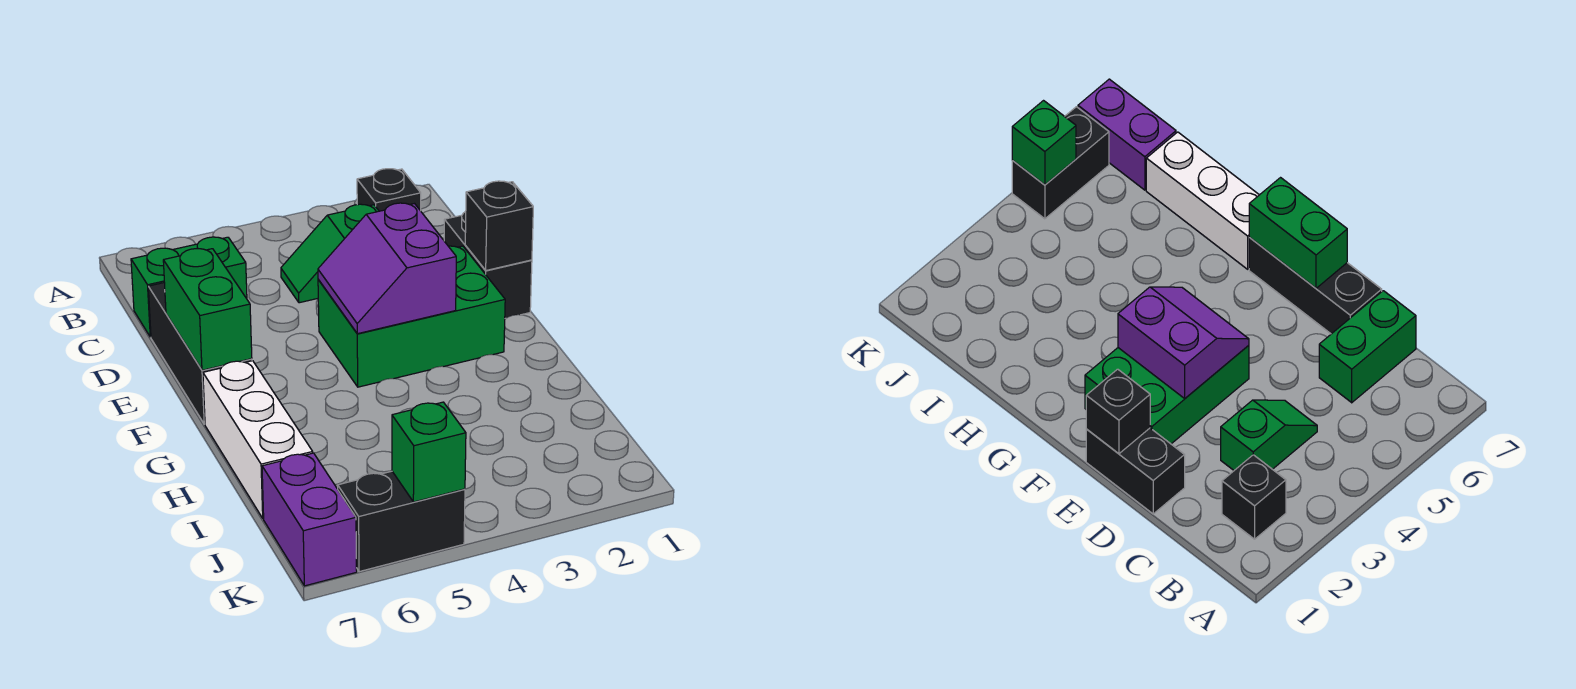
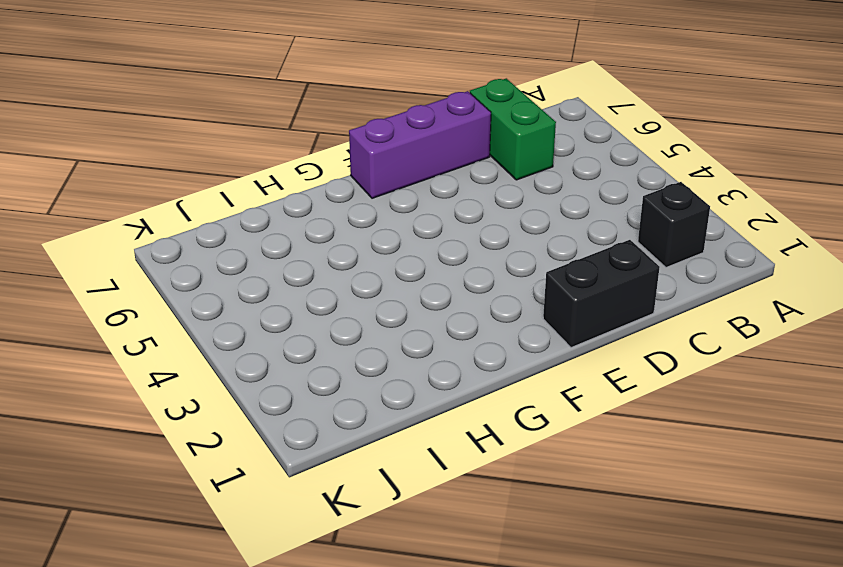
purple 1x3 brick [349,91,491,198] -> black 1x3 brick [148,283,252,424]
none -> green 1x2 slope [281,204,379,303]
none -> green 2x3 brick [318,246,505,387]
none -> white 1x3 brick [203,361,313,519]

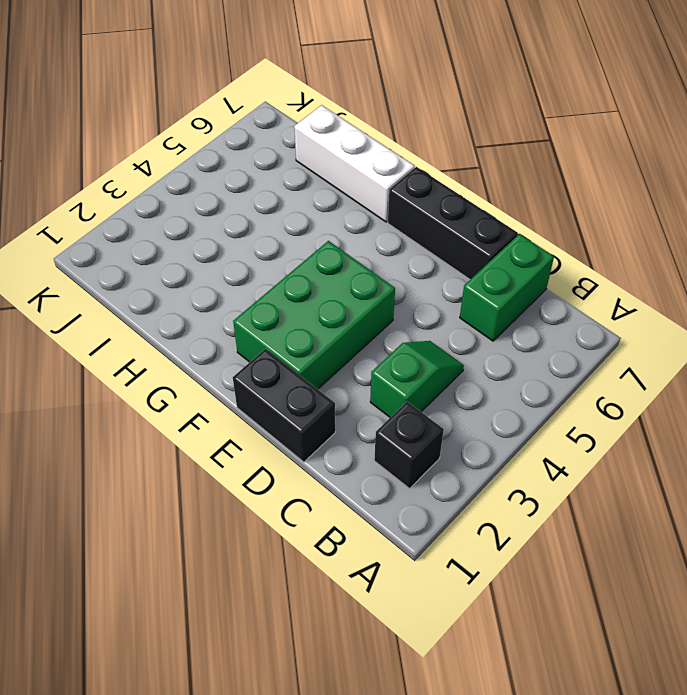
none -> purple 1x2 brick [262,453,357,586]
none -> black 1x2 brick [338,471,465,572]
none -> black 1x1 brick [465,181,533,270]

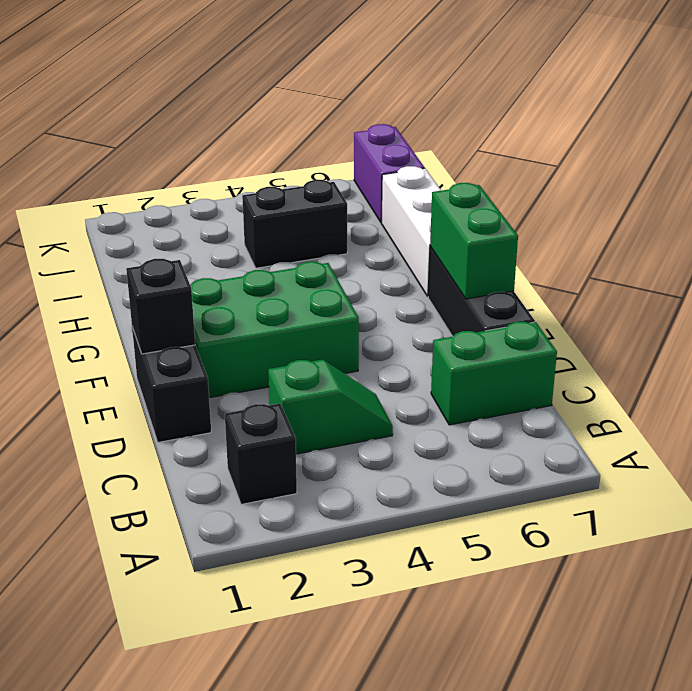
black 1x2 brick [242,180,347,268] -> black 1x2 brick moved to [338,471,465,572]
none -> purple 2x2 slope [318,203,456,334]
none -> green 1x1 brick [392,402,466,502]

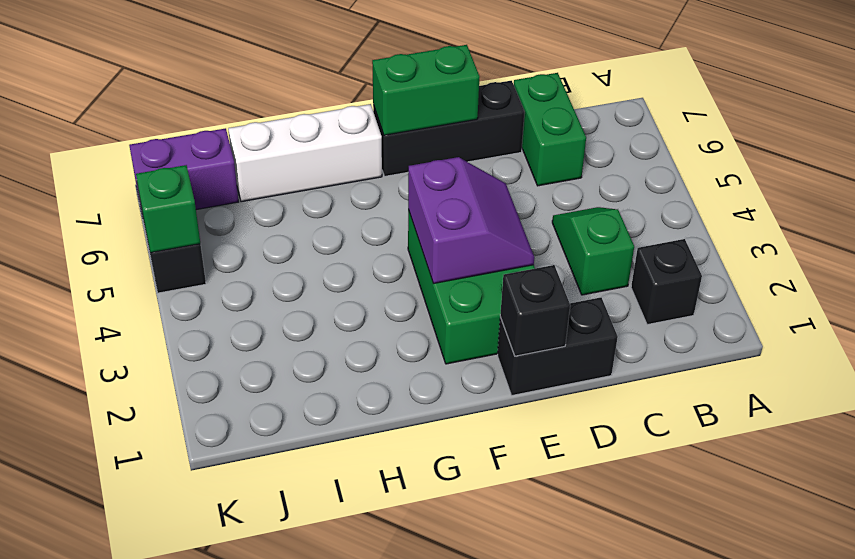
purple 2x2 slope [408,157,534,284] -> purple 2x2 slope turned to [318,203,456,334]

